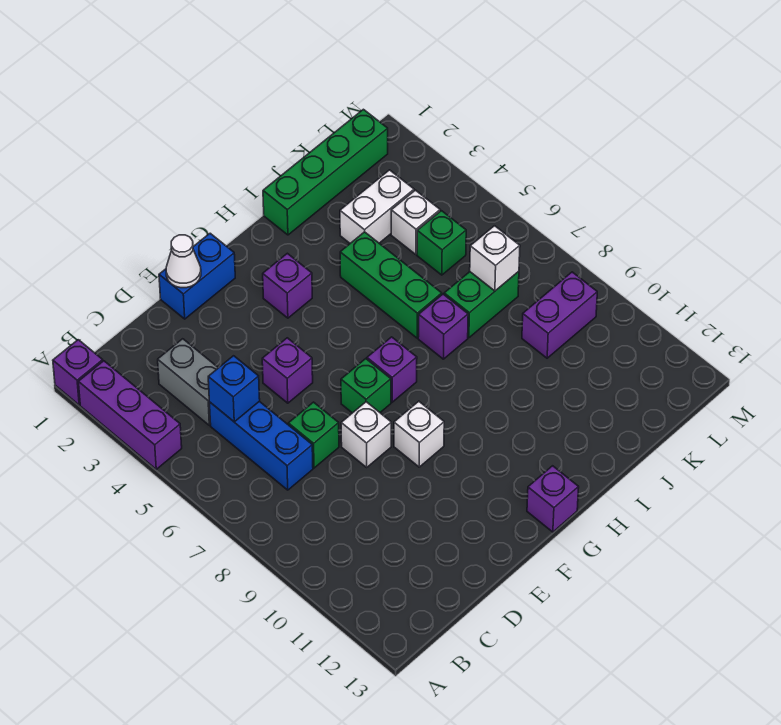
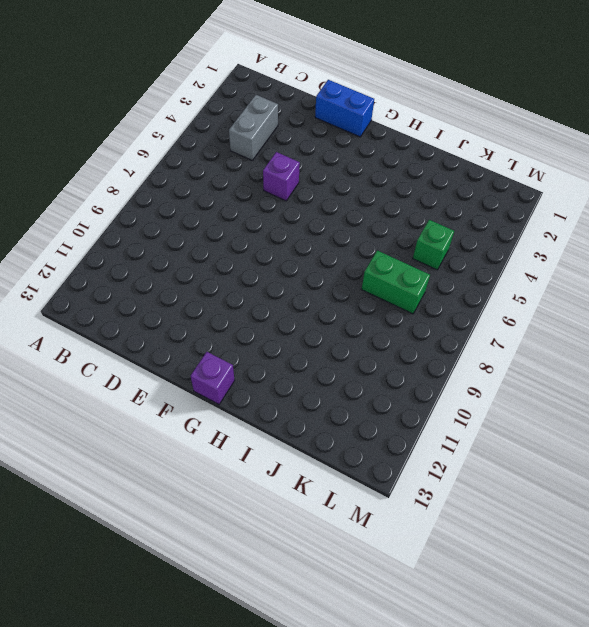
none -> purple 1x1 brick [53,340,103,405]
none -> purple 1x3 brick [78,361,182,469]
none -> blue 1x3 brick [209,401,313,490]

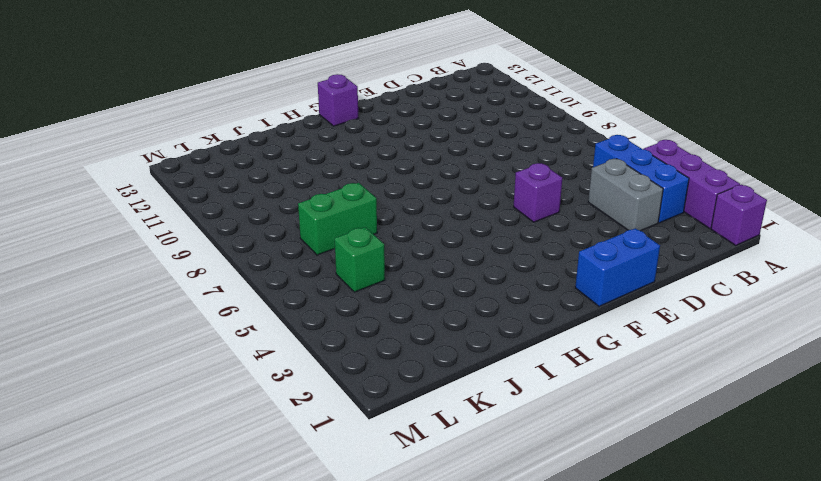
blue 1x3 brick [593,135,689,223] -> blue 1x3 brick moved to [209,401,313,490]
none -> green 1x1 brick [288,402,339,468]
none -> white 1x1 brick [341,402,391,467]
none -> green 1x1 brick [341,359,391,413]

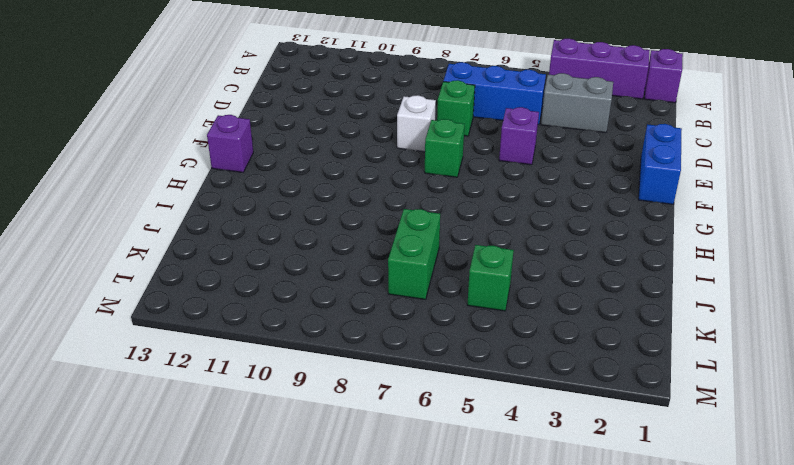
none -> white 1x1 brick [394,401,444,467]
none -> purple 1x1 brick [263,253,312,318]
none -> purple 1x1 brick [367,337,417,402]

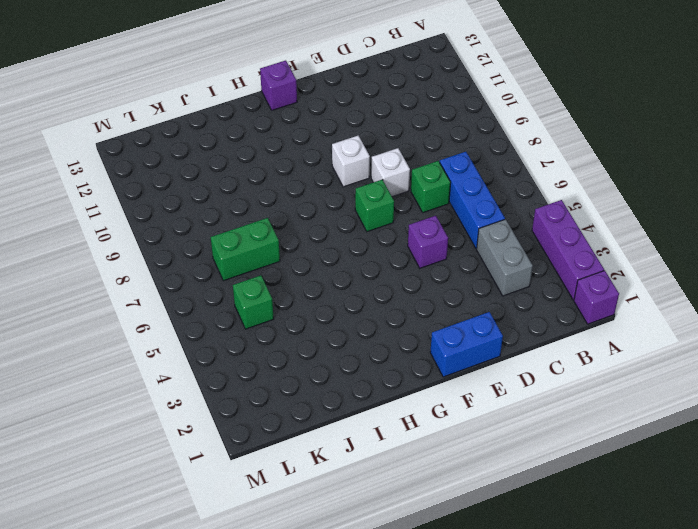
none -> purple 1x1 brick [263,253,312,318]
none -> purple 1x1 brick [367,337,417,402]
none -> green 1x4 brick [263,109,388,235]

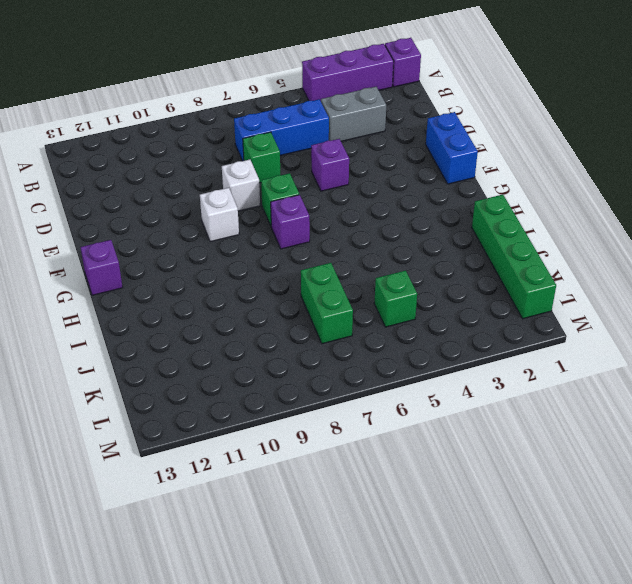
none -> purple 1x1 brick [263,253,312,318]
none -> green 1x3 brick [340,232,442,338]
none -> purple 1x1 brick [418,294,468,359]

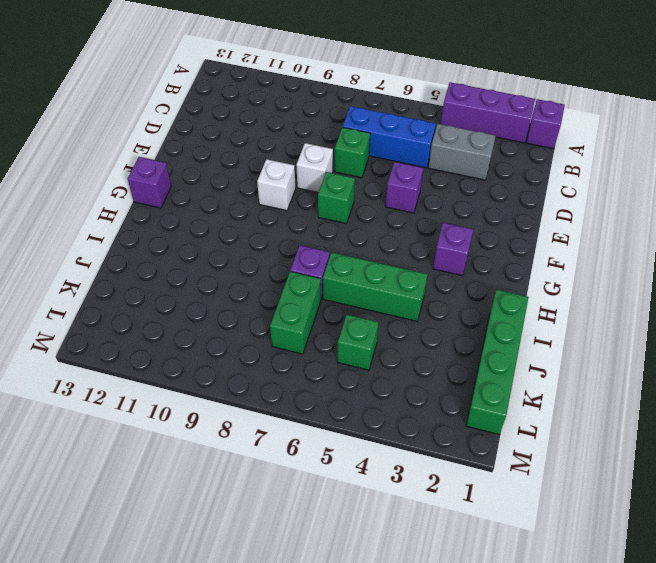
none -> blue 1x2 brick [159,233,235,319]
none -> purple 1x1 brick [367,337,417,402]
none -> white 1x2 brick [340,170,414,243]

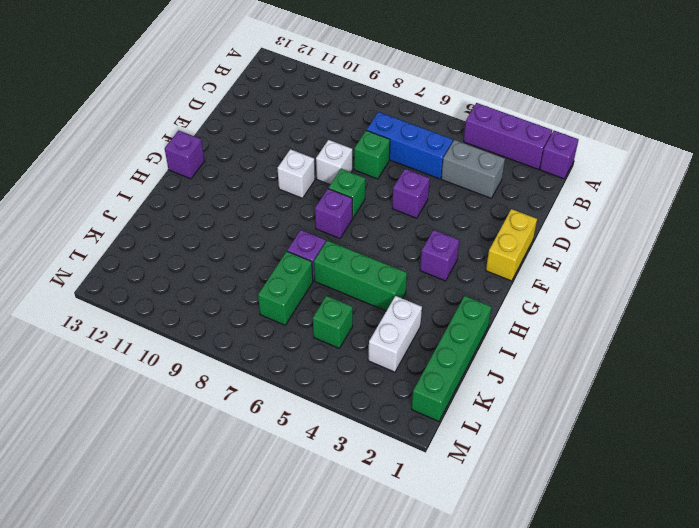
yellow 1x2 brick [486,209,537,281] -> blue 1x2 brick [159,233,235,319]
none -> white 1x1 brick [391,190,440,255]
none -> purple 1x2 brick [522,272,597,358]
none -> blue 1x1 brick [208,356,260,422]

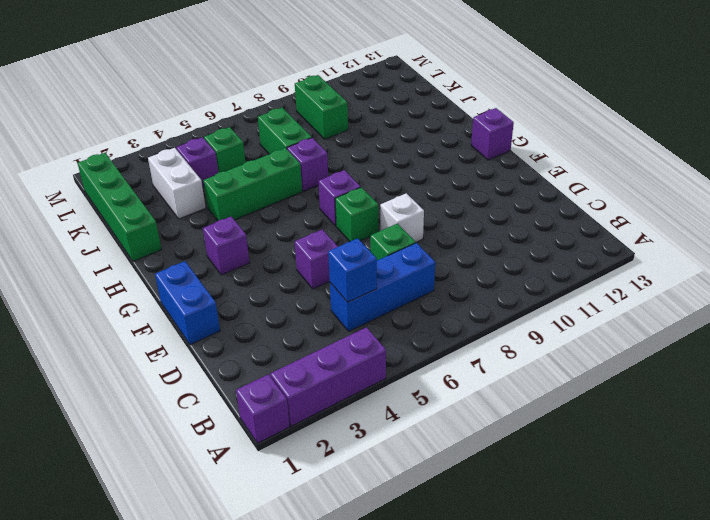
purple 1x1 brick [176,137,218,187] -> white 1x1 brick [391,190,440,255]
green 1x2 brick [295,75,348,139] -> purple 1x2 brick [522,272,597,358]
none -> grey 1x2 brick [158,339,218,425]
none -> white 1x1 brick [394,401,444,467]
none -> white 1x1 cone [166,235,201,288]

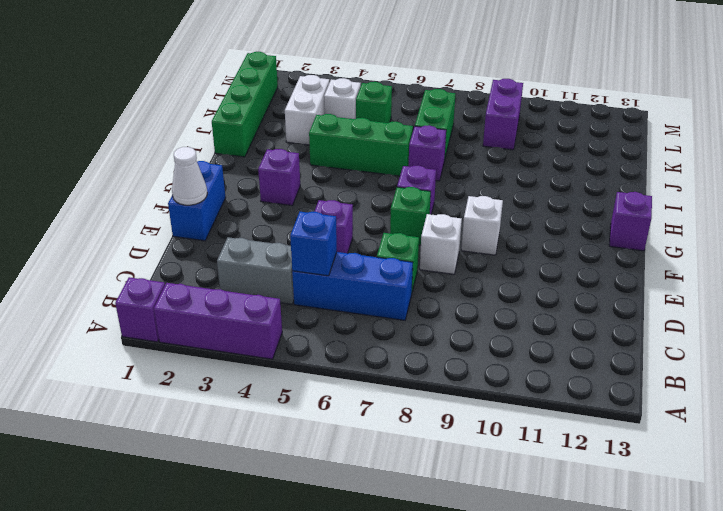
none -> white 1x1 brick [470,226,520,291]

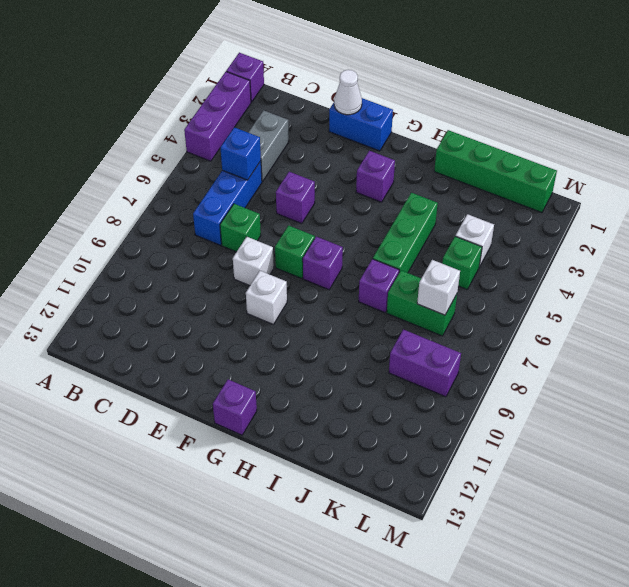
none -> white 1x2 brick [340,170,414,243]

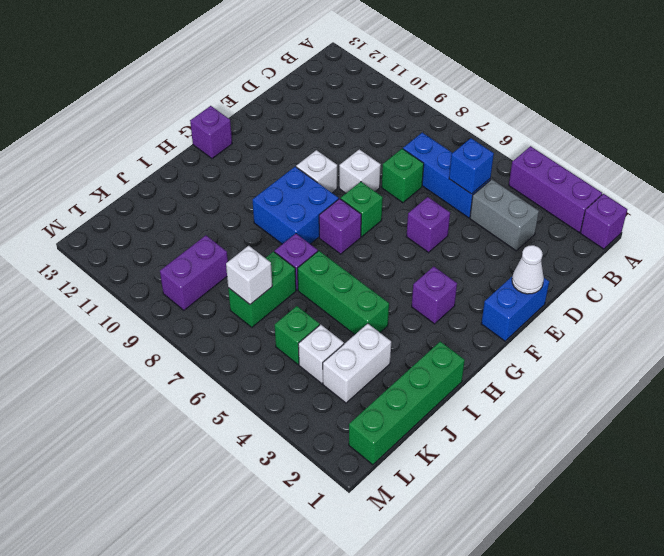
blue 2x2 brick [253,167,339,244] -> none

